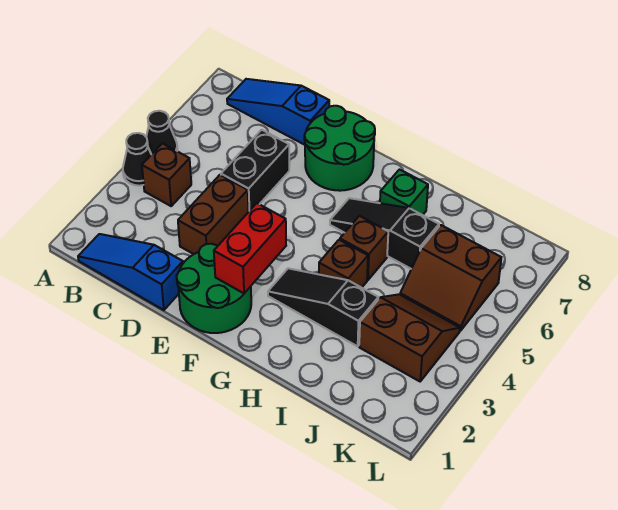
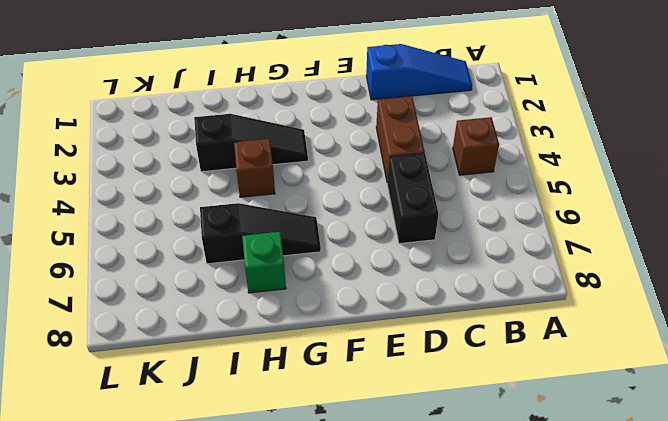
none -> black 1x1 cone [123,133,151,186]
none -> black 1x1 cone [146,111,178,155]
none -> blue 1x3 slope [227,79,329,145]

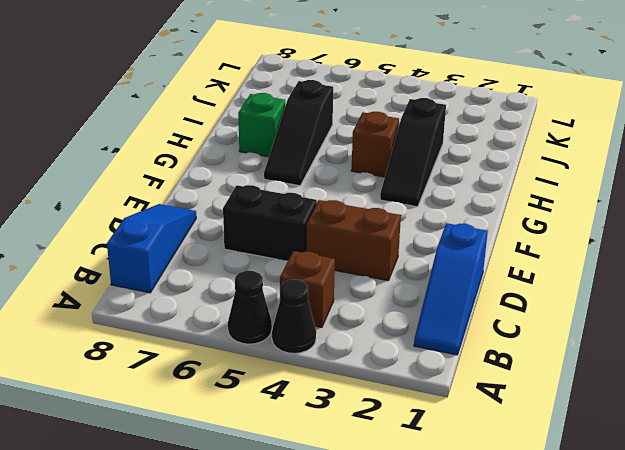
blue 1x3 slope [107,204,196,293] -> blue 1x3 slope turned to [227,79,329,145]
none -> green 2x2 round brick [176,244,251,333]
none -> green 2x2 round brick [304,106,375,191]
none -> brown 1x1 brick [340,216,388,280]

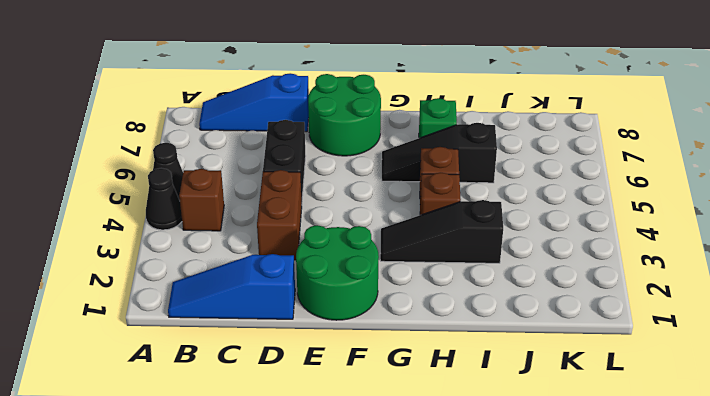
none -> brown 2x2 slope [359,294,460,381]
none -> brown 2x2 slope [400,225,501,331]
none -> red 1x2 brick [214,203,286,293]

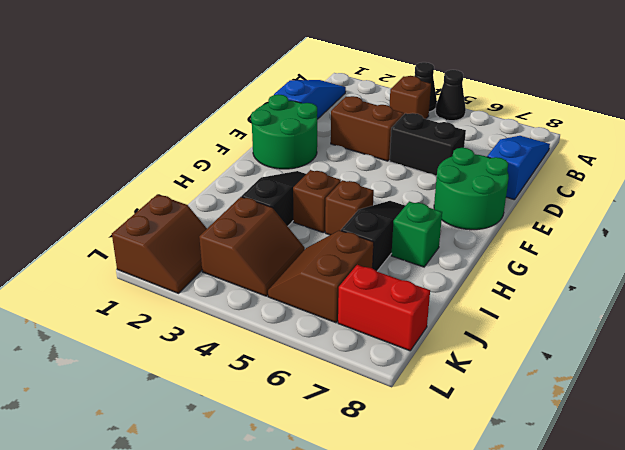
brown 2x2 slope [112,194,207,293] -> none
red 1x2 brick [338,265,430,351] -> red 1x2 brick moved to [214,203,286,293]

